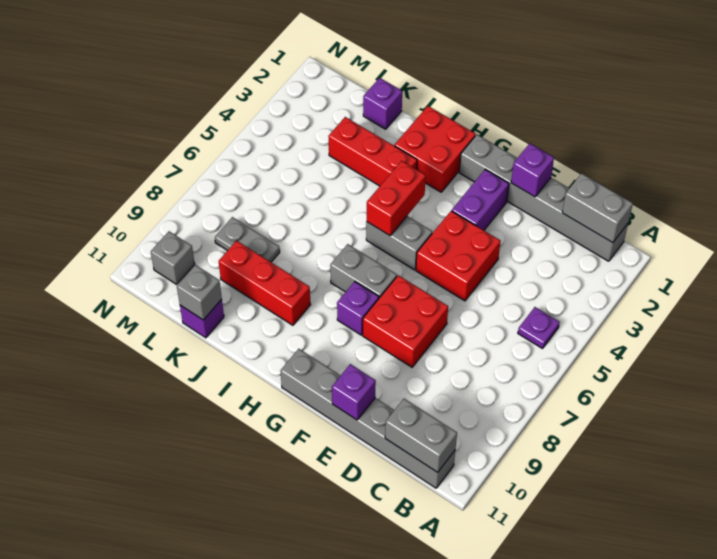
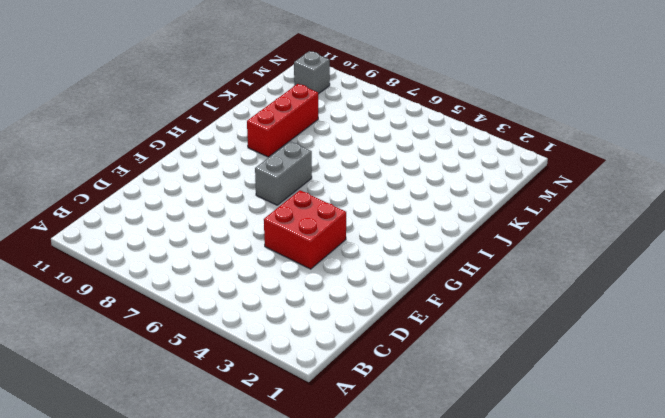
none -> grey 1x6 brick [459,135,628,261]
none -> purple 1x1 plate [518,307,560,349]
none -> grey 1x6 brick [281,349,455,488]

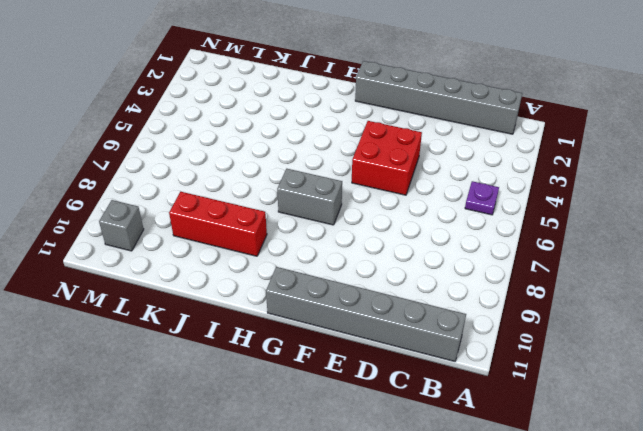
none -> red 2x2 brick [363,275,448,367]
none -> purple 1x2 brick [452,169,509,230]
none -> grey 1x2 brick [366,216,432,270]

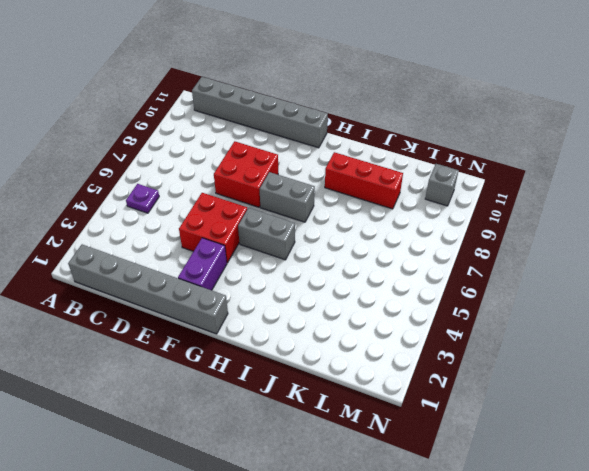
none -> purple 1x1 brick [337,281,379,335]
none -> red 2x2 brick [394,106,476,192]
none -> red 1x3 brick [328,117,417,186]

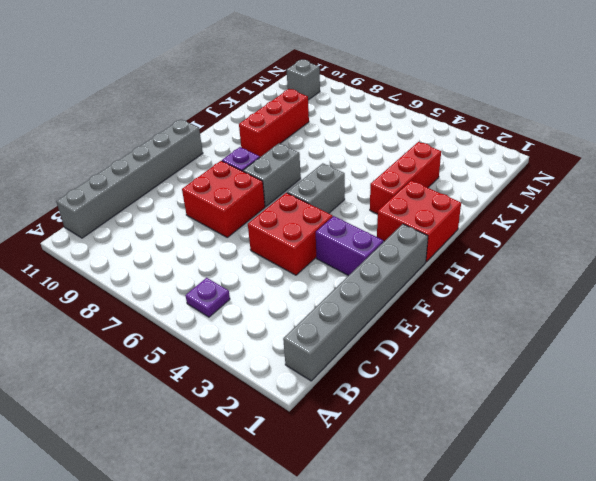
none -> purple 1x1 brick [363,78,402,129]
none -> grey 1x2 plate [215,217,280,262]
none -> purple 1x1 brick [180,299,224,338]

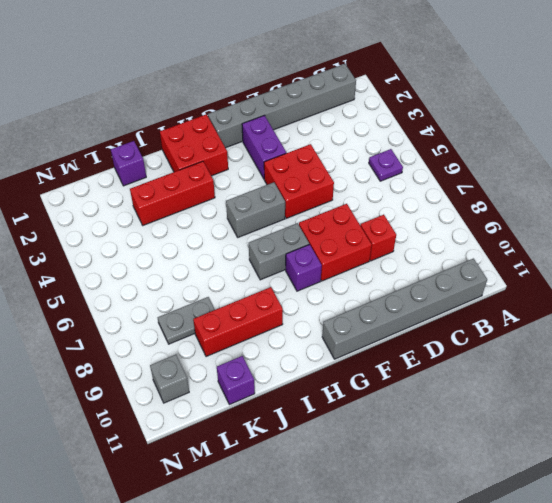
red 1x1 brick [360,215,396,261] -> none
none -> grey 1x2 brick [562,173,633,243]
none -> grey 1x2 brick [385,399,457,472]
none -> purple 1x1 brick [511,143,554,197]

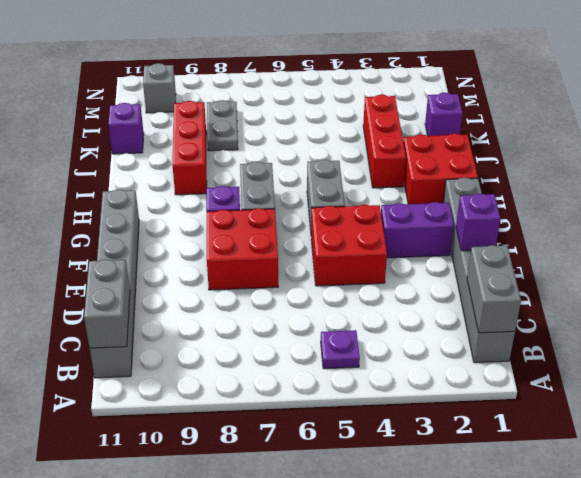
none -> purple 1x1 brick [332,364,376,420]
none -> red 1x2 brick [367,161,426,236]
none -> grey 1x1 brick [177,265,222,320]

